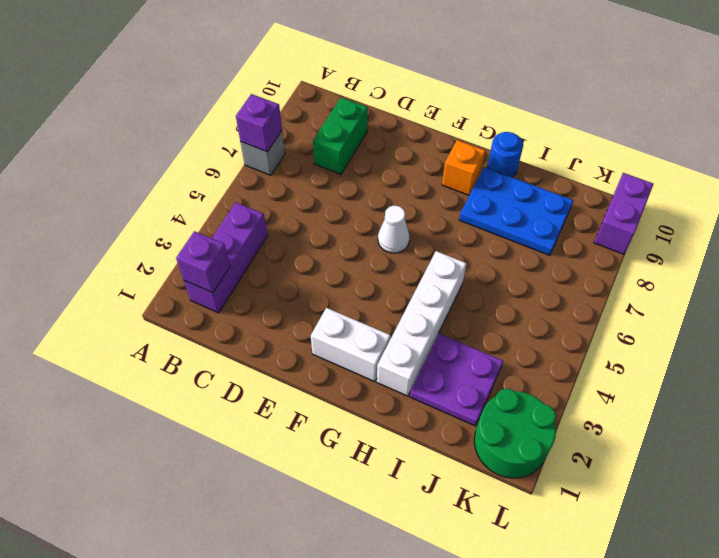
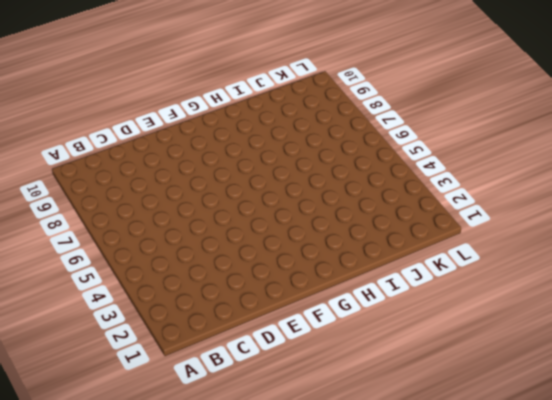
none -> grey 1x1 brick [241,131,285,175]
none -> purple 1x3 brick [184,203,268,313]
none -> green 1x2 brick [313,97,368,174]

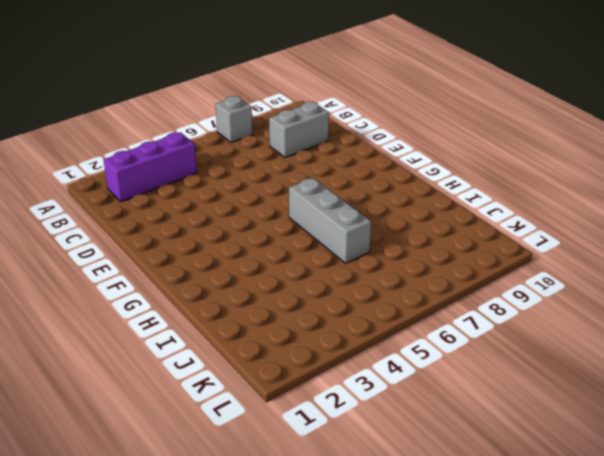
grey 1x2 brick [269,102,329,157] -> green 1x2 brick [313,97,368,174]
grey 1x3 brick [289,178,371,263] -> none
none -> white 1x2 brick [311,308,391,382]
none -> white 1x1 cone [378,205,409,253]
none -> orange 1x1 brick [442,140,486,195]

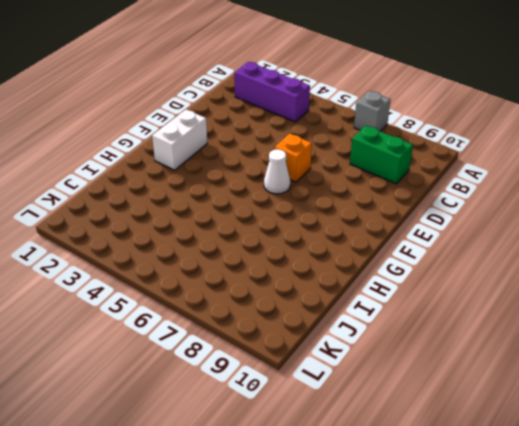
orange 1x1 brick [275,134,312,182] -> orange 1x1 brick moved to [442,140,486,195]
none -> white 1x4 brick [377,251,467,396]
none -> blue 2x3 plate [459,167,573,255]
none -> blue 1x1 round brick [488,132,523,177]

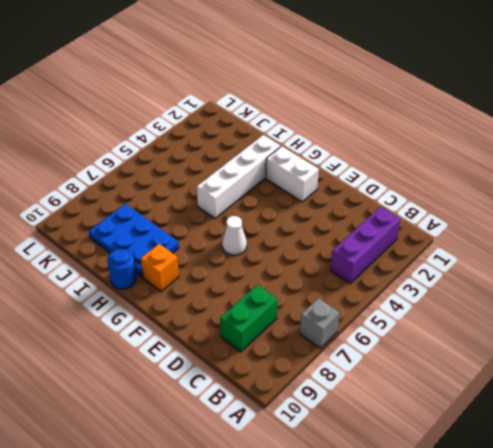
none -> purple 2x2 plate [410,334,503,426]
none -> green 2x2 round brick [474,388,556,478]
none -> purple 1x2 brick [594,173,653,254]

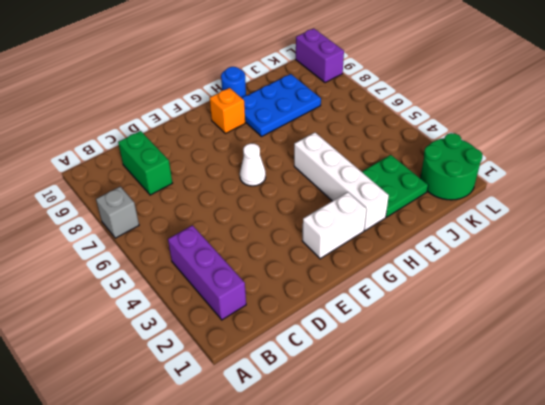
green 2x2 plate [362,155,428,217] -> purple 2x2 plate [410,334,503,426]
none -> purple 1x1 brick [236,94,282,152]
none -> purple 1x1 brick [176,231,230,293]

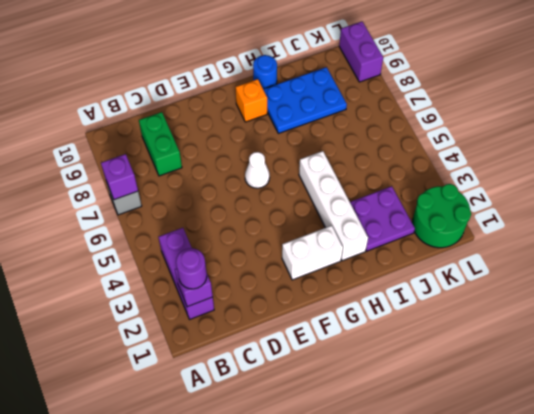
purple 1x1 round brick [176,248,207,289] -> none

